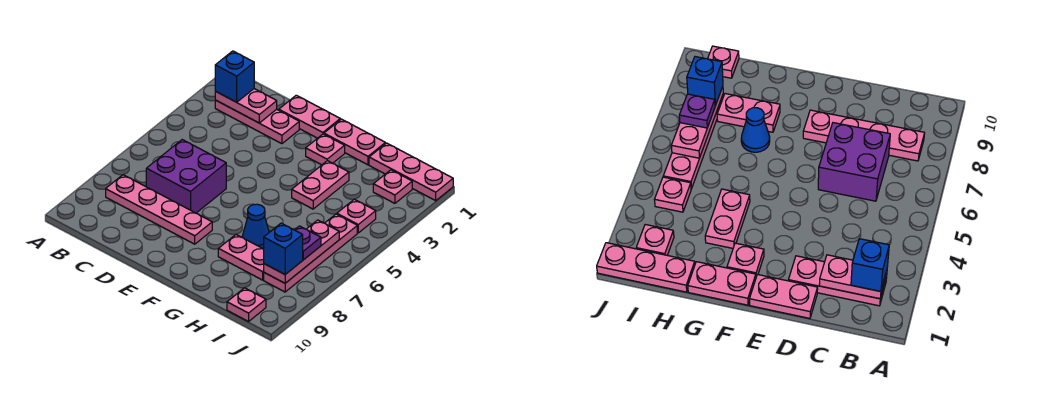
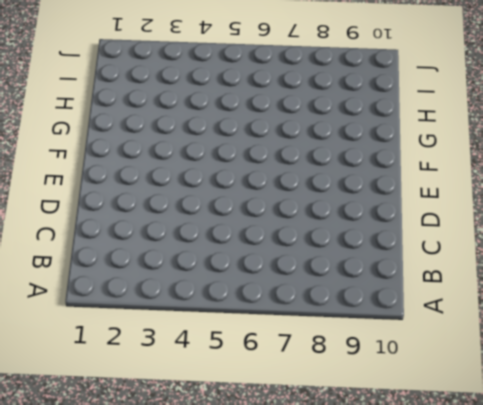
none -> pink 1x3 plate [215,100,299,144]
none -> pink 1x4 plate [106,175,212,244]
none -> purple 2x2 brick [146,140,226,213]

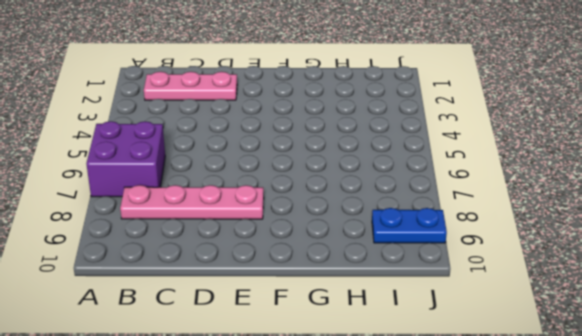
purple 2x2 brick [86,121,165,197] -> purple 2x2 brick moved to [146,140,226,213]
blue 1x2 plate [372,208,447,243] -> none
none -> pink 1x2 plate [279,95,340,138]
none -> pink 1x2 plate [324,119,385,165]
none -> pink 1x1 plate [306,134,345,165]

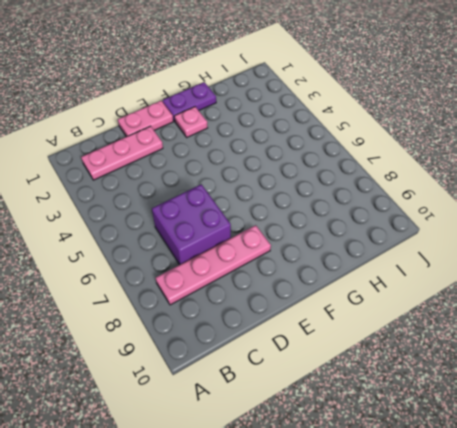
purple 1x2 plate [162,82,216,121] -> pink 1x2 plate [324,119,385,165]
none -> pink 1x2 plate [292,161,349,209]
none -> blue 1x1 cone [242,204,269,249]
none -> pink 1x2 plate [218,234,264,280]

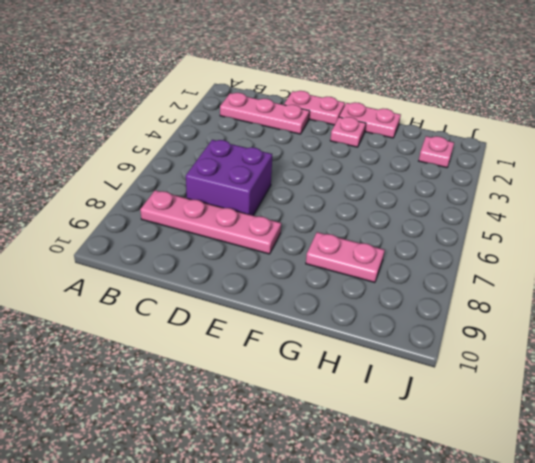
none -> pink 1x2 plate [292,161,349,209]
none -> blue 1x1 cone [242,204,269,249]
none -> pink 1x3 plate [369,143,453,201]

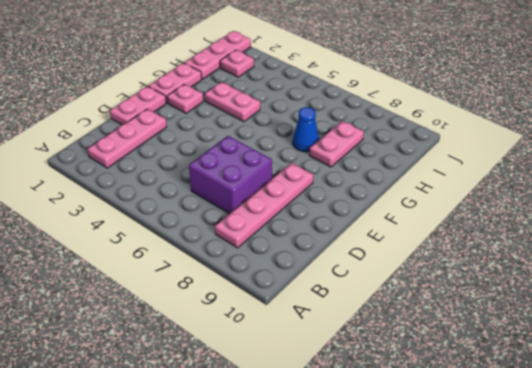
none -> pink 1x1 plate [337,199,376,233]
none -> pink 1x4 plate [264,214,357,292]
none -> pink 1x1 plate [227,288,266,322]

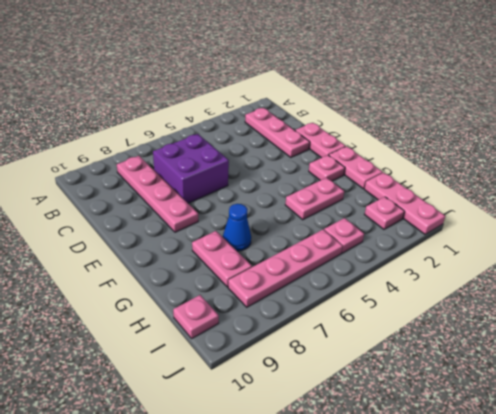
none -> pink 1x2 plate [215,89,277,123]
none -> pink 1x3 plate [264,220,339,283]
none -> blue 1x1 brick [215,51,254,102]

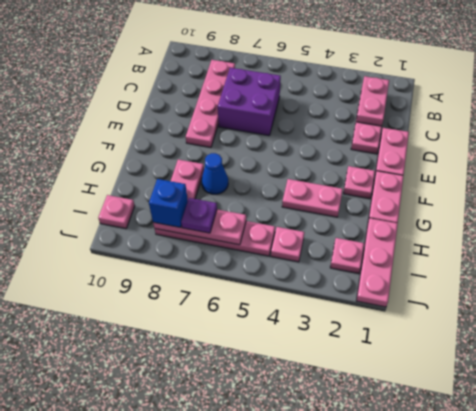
none -> blue 1x1 brick [215,51,254,102]

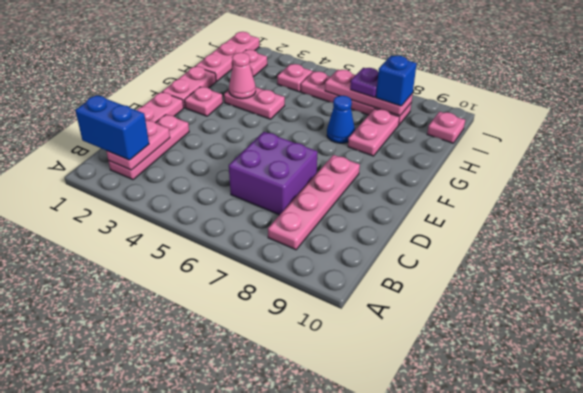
blue 1x2 brick [75,95,149,160] -> blue 1x1 brick [215,51,254,102]
pink 1x1 cone [229,53,256,99] -> none

